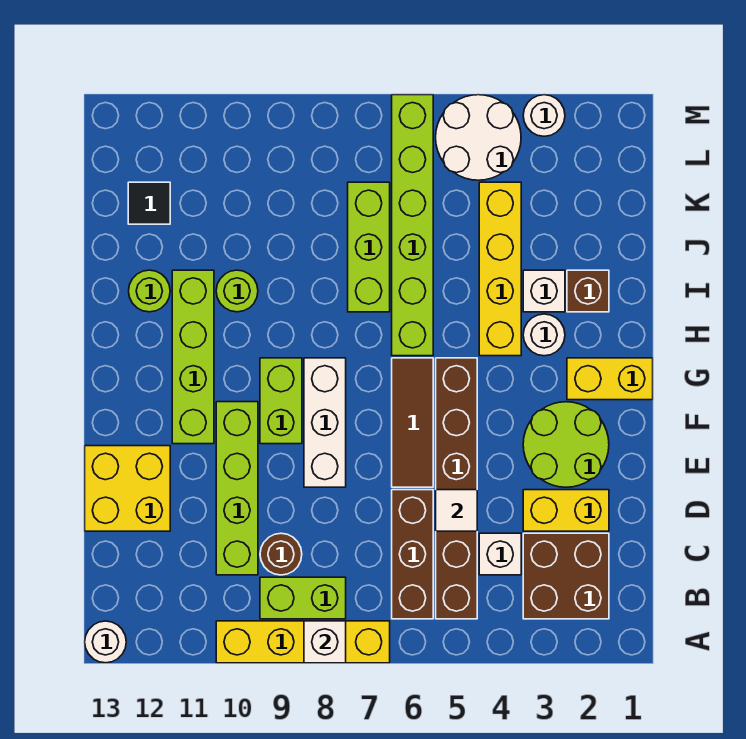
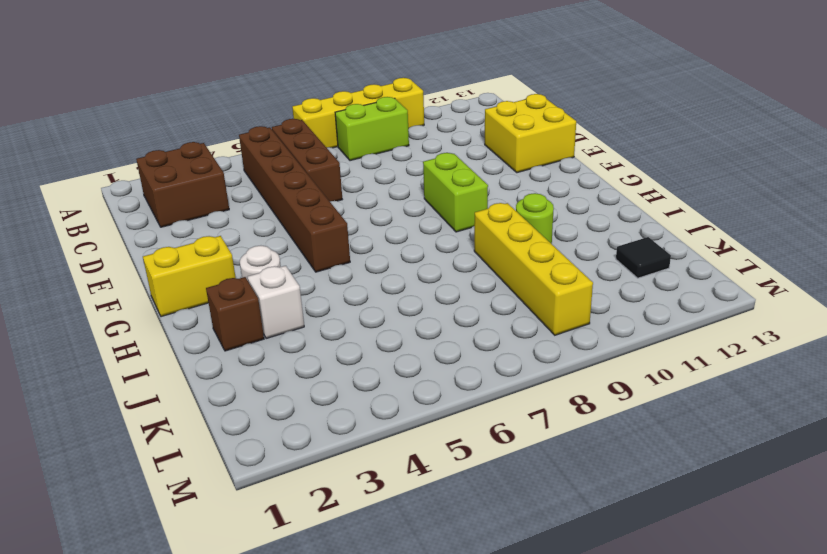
yellow 1x4 brick [474,203,593,335] -> yellow 1x4 brick moved to [479,182,521,356]
none -> white 1x1 round brick [85,621,126,663]
none -> white 1x1 brick [479,533,521,575]
none -> brown 1x1 round brick [260,533,302,575]
none -> lime 1x4 brick [216,402,258,575]

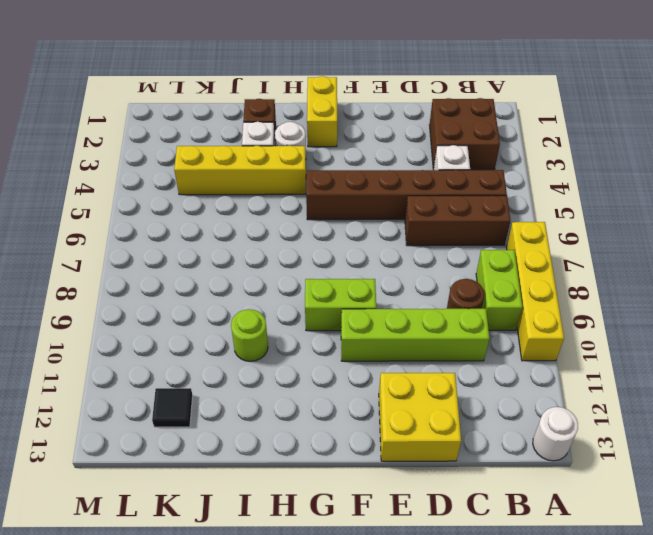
none -> yellow 1x2 brick [523,490,609,531]
none -> lime 2x2 round brick [523,402,609,487]
none -> brown 1x3 tile [392,358,433,487]
none -> white 1x3 brick [304,358,346,487]

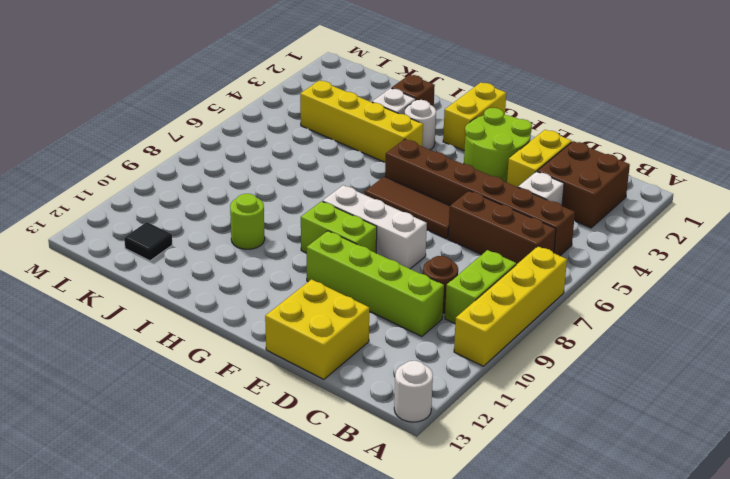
none -> lime 1x4 brick [172,270,214,444]
none -> lime 1x6 brick [392,95,433,356]
none -> lime 1x3 brick [348,182,390,312]
none -> lime 1x1 round brick [129,270,170,312]

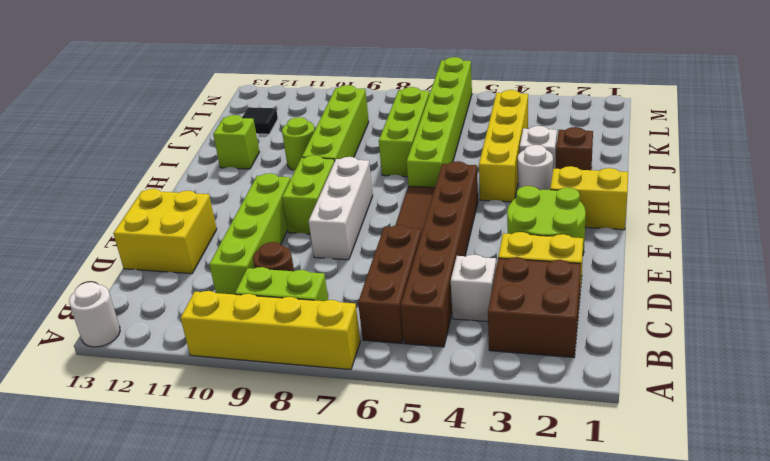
lime 1x4 brick [302,85,369,161] -> lime 1x4 brick moved to [172,270,214,444]
lime 1x1 brick [213,115,259,169] -> lime 1x1 round brick [129,270,170,312]
none -> white 2x2 round brick [436,95,521,180]
none -> white 1x1 round brick [523,95,565,136]
none -> white 1x1 brick [304,621,346,663]
none -> white 1x1 tile [436,490,477,531]

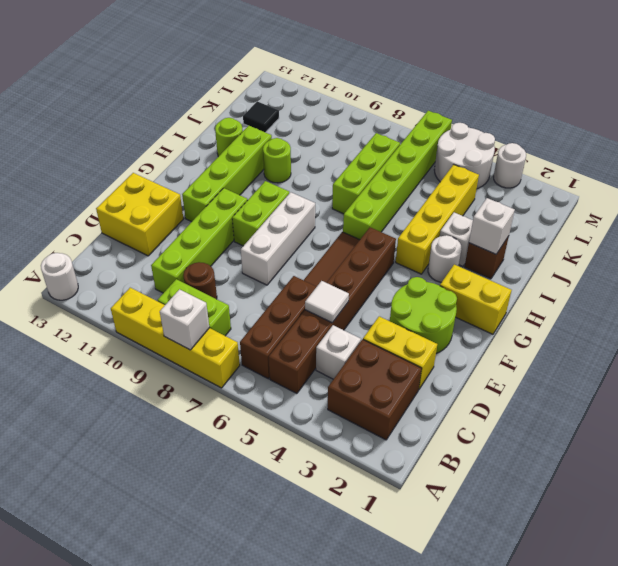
white 1x1 brick [469,198,515,254] -> none

